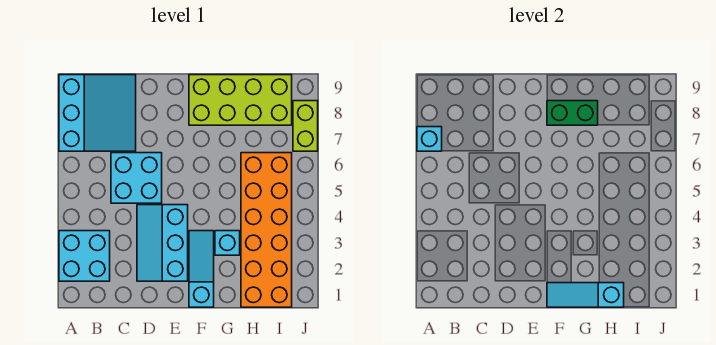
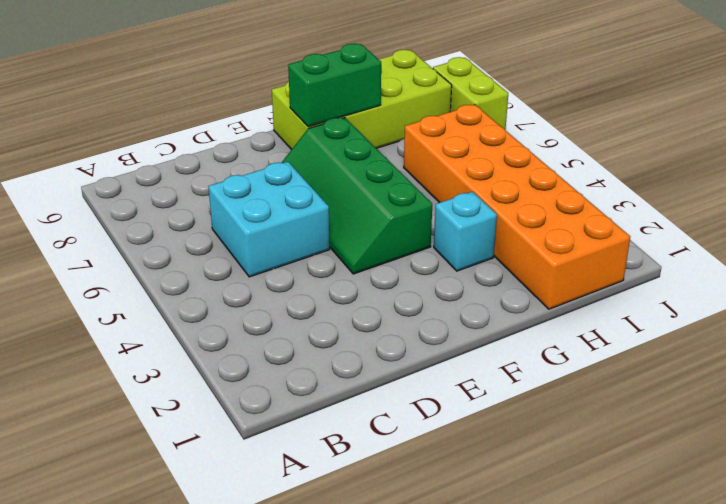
green 2x4 slope [282,118,432,274] -> cyan 2x3 slope [137,205,188,281]
none -> cyan 2x2 brick [59,231,110,281]
none -> cyan 3x3 slope [59,75,136,151]
none -> cyan 1x3 slope [189,231,214,307]

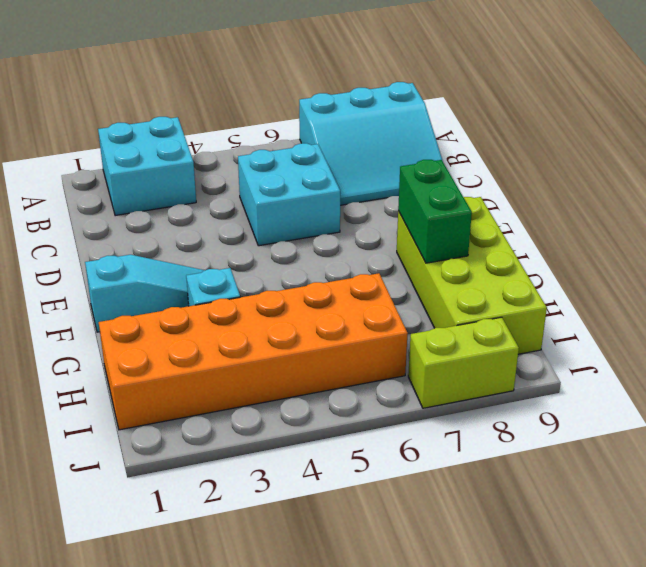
none -> cyan 2x3 slope [137,205,188,281]
none -> cyan 1x1 brick [417,127,442,151]
none -> cyan 1x3 slope [547,283,624,307]

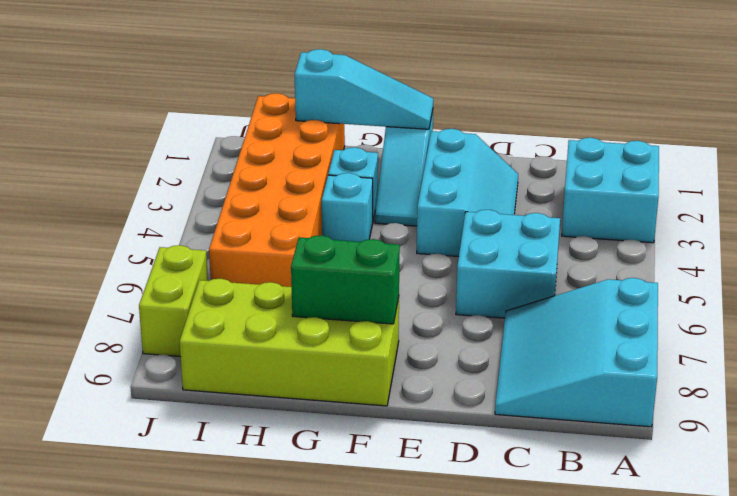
cyan 1x1 brick [322,173,373,242] -> cyan 1x1 brick moved to [417,127,442,151]

